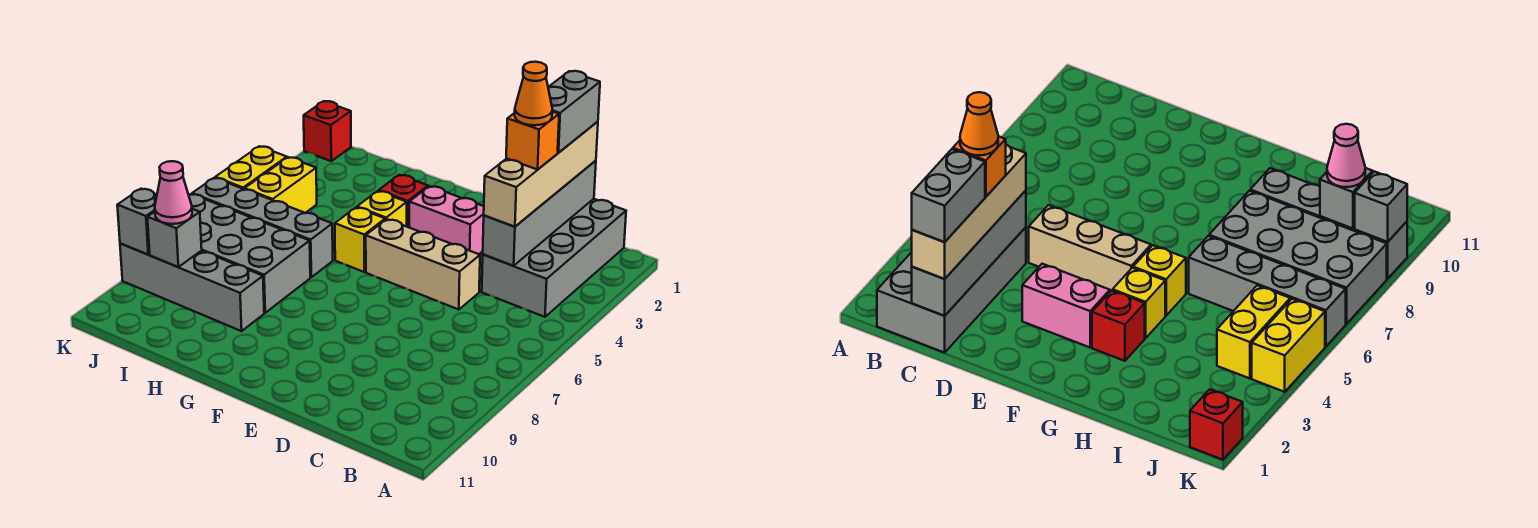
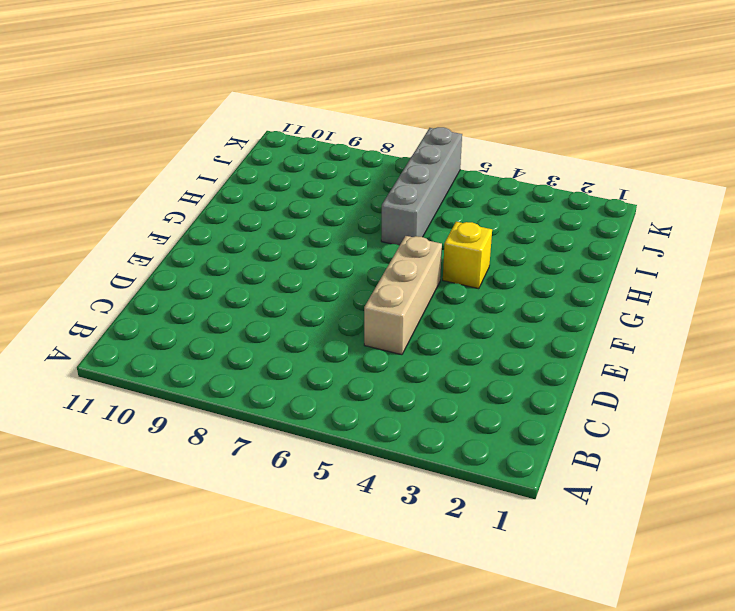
none -> grey 2x4 brick [482,199,626,317]
none -> pink 1x2 brick [409,186,484,254]
none -> red 1x1 brick [379,175,428,227]

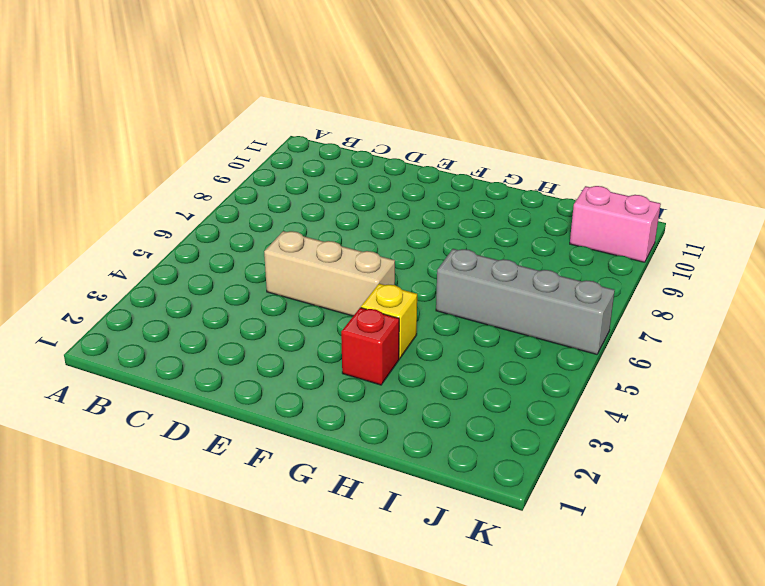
pink 1x2 brick [570,186,661,262] -> pink 1x2 brick moved to [409,186,484,254]
none -> grey 2x4 brick [482,199,626,317]
none -> yellow 1x1 brick [335,207,385,272]
none -> grey 2x4 brick [189,194,310,313]

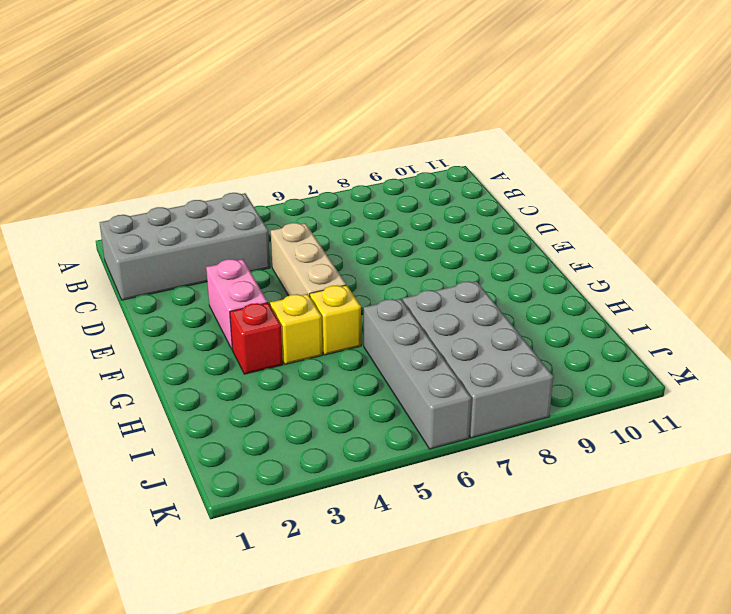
none -> grey 1x4 brick [120,243,264,331]
none -> yellow 1x2 brick [245,157,317,213]
none -> red 1x1 brick [304,101,351,161]

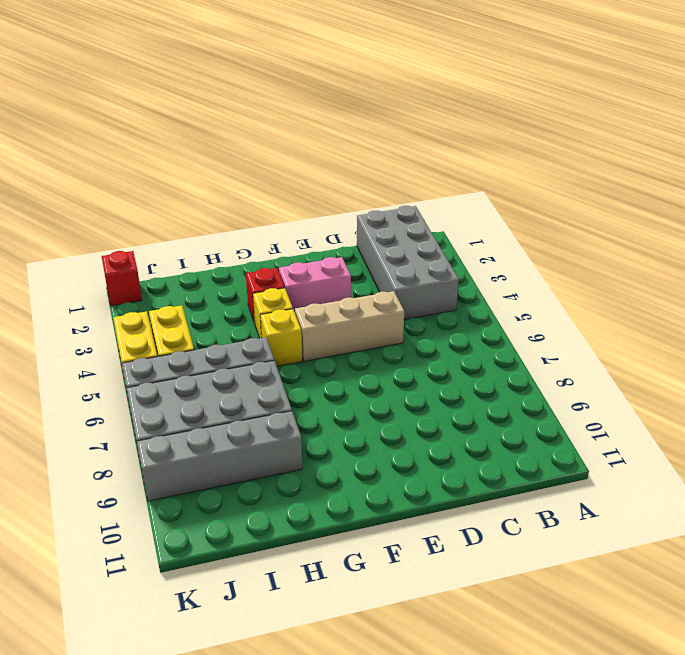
none -> grey 1x4 brick [483,161,596,266]
none -> grey 1x1 brick [147,209,202,267]
none -> grey 1x1 brick [117,189,157,255]

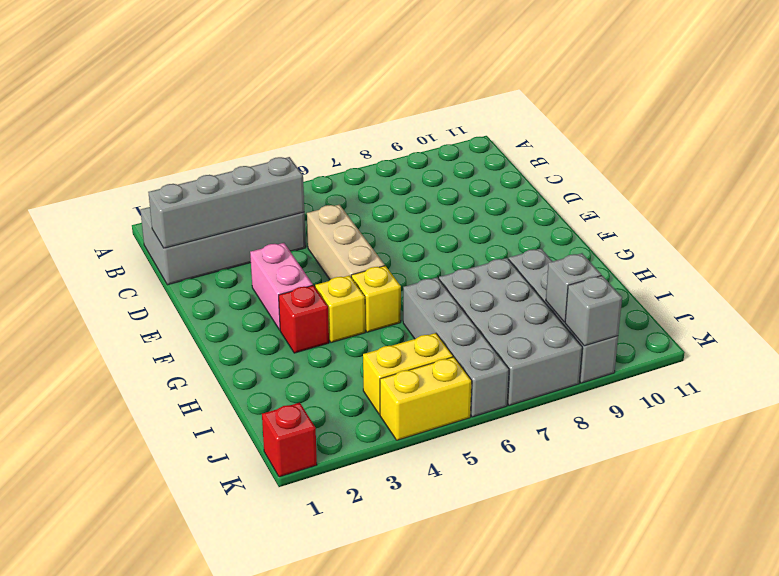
none -> tan 1x4 brick [484,122,598,227]
none -> pink 1x1 cone [155,161,192,224]
none -> grey 1x2 brick [548,71,600,153]

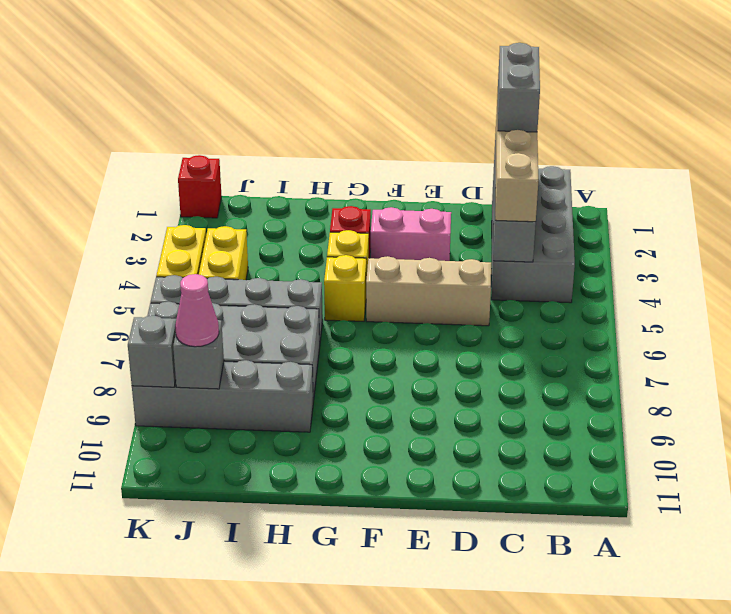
none -> orange 1x1 brick [506,111,559,170]
none -> orange 1x1 cone [515,62,552,125]

